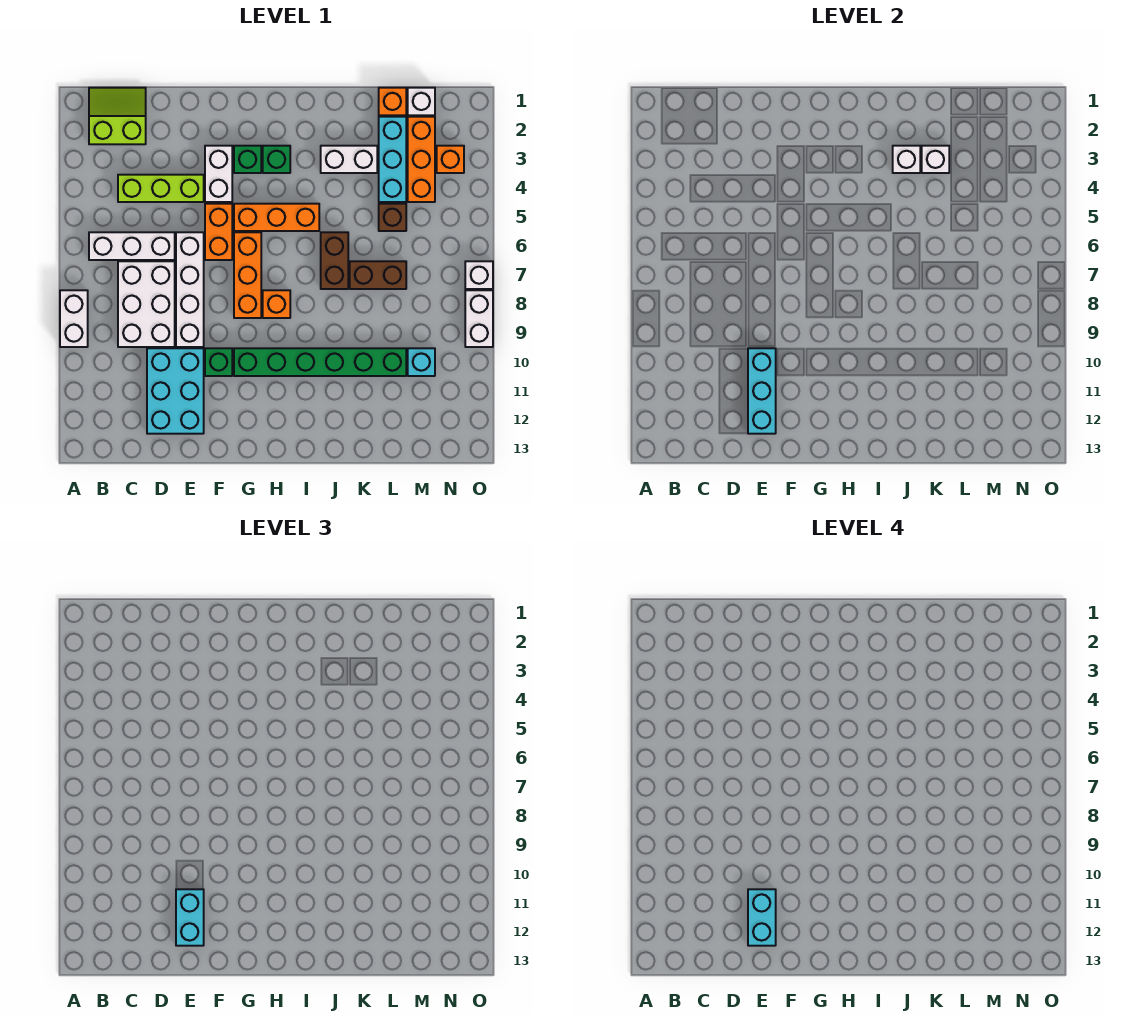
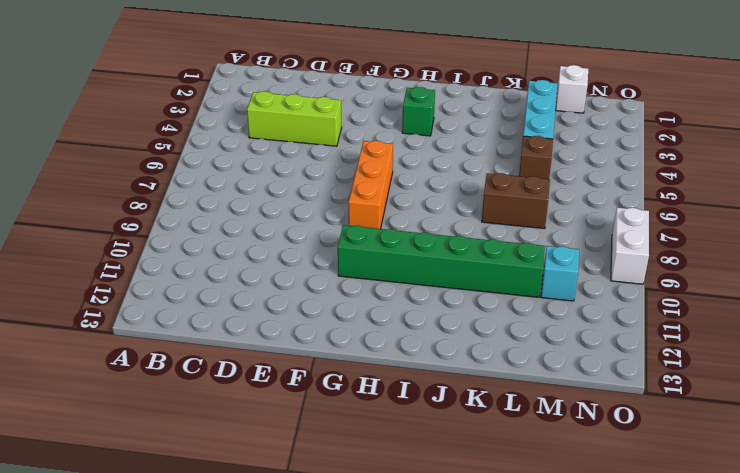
none -> white 1x2 brick [60,290,88,347]
none -> lime 2x2 slope [89,88,146,144]
none -> white 1x3 brick [89,232,175,260]
none -> white 2x3 brick [118,261,175,347]

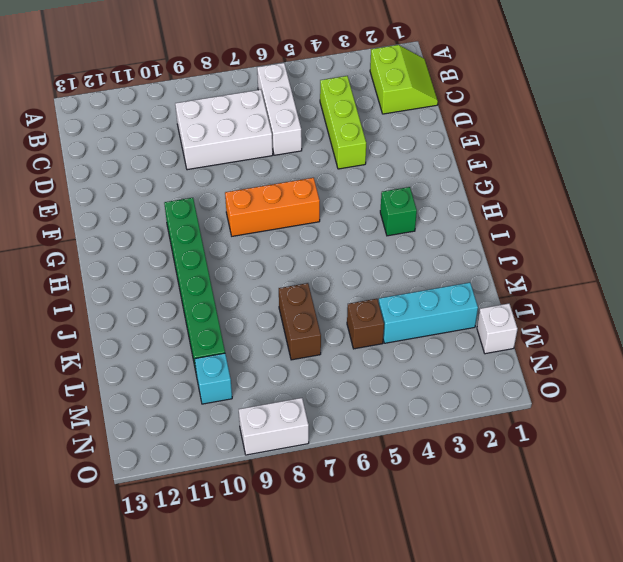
none -> white 1x2 brick [60,290,88,347]
none -> cyan 2x3 brick [147,348,204,434]
none -> white 1x4 brick [176,232,204,347]
none -> white 1x2 brick [205,146,232,202]

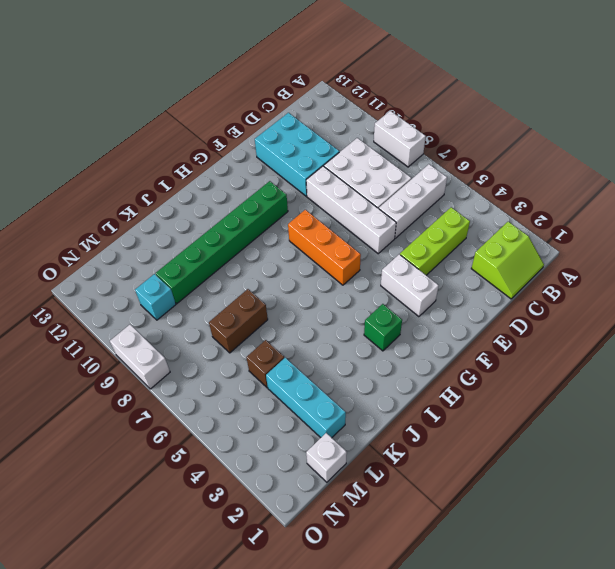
none -> orange 1x2 brick [205,204,232,260]
none -> green 1x1 brick [205,348,232,376]
none -> green 1x1 brick [234,146,261,173]
none -> orange 1x3 brick [234,204,319,231]

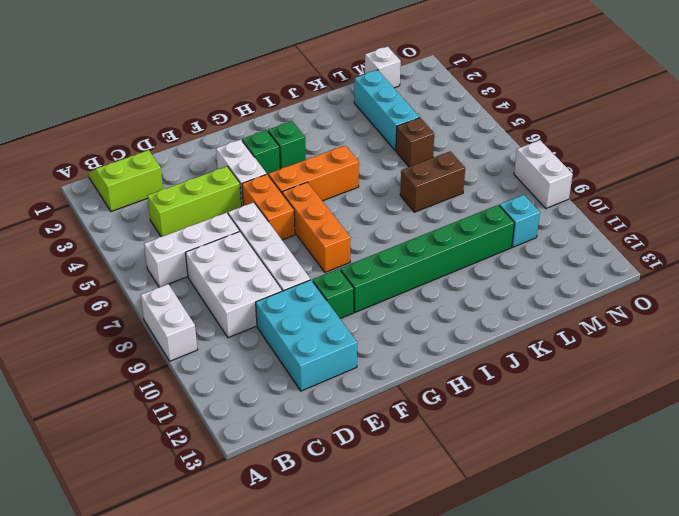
none -> orange 1x1 brick [263,290,290,318]
none -> white 1x2 brick [321,146,377,173]
none -> brown 1x2 brick [321,232,348,289]
none -> orange 1x1 brick [379,88,406,115]

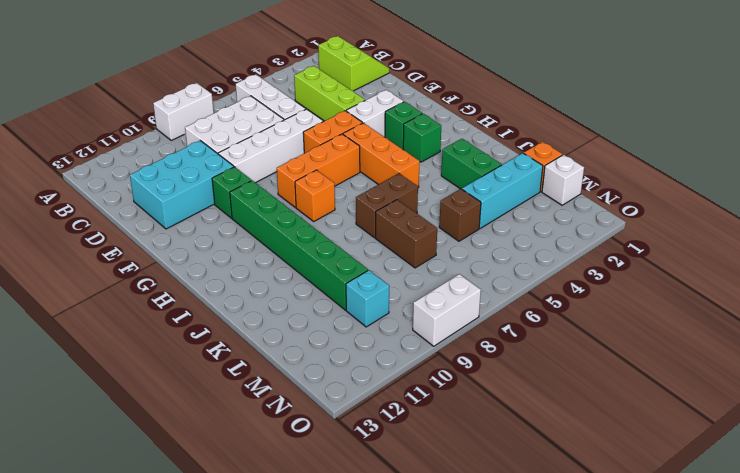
green 1x2 brick [441,139,502,189] -> white 1x2 brick [321,146,377,173]
none -> orange 1x3 brick [408,117,435,202]
none -> orange 1x1 brick [437,146,464,173]
none -> white 1x1 brick [465,261,493,289]
none -> cyan 1x3 brick [748,348,776,434]

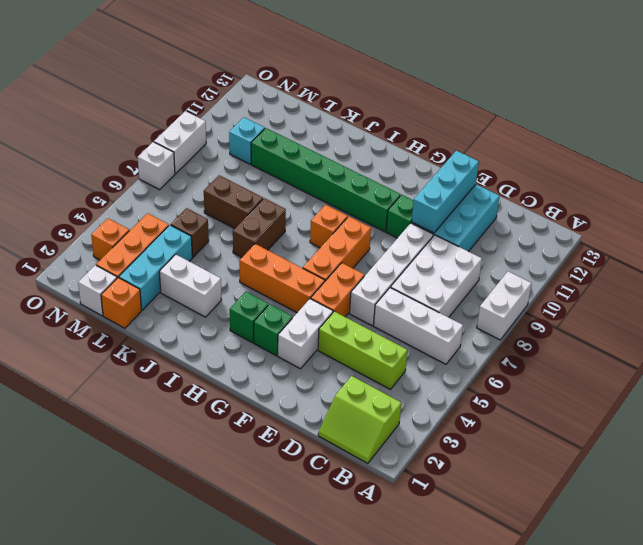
none -> white 1x1 brick [893,146,920,173]
none -> white 1x1 brick [922,146,949,173]
none -> cyan 1x2 brick [176,889,204,946]
none -> cyan 1x2 brick [748,889,776,946]

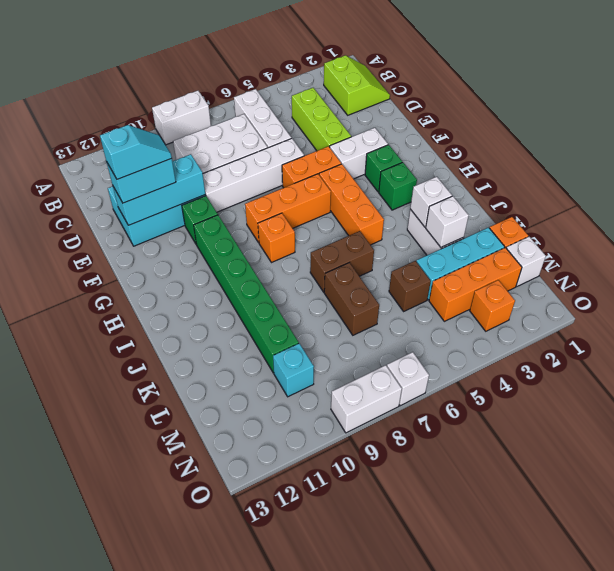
cyan 1x2 slope [100,125,172,179] -> cyan 1x2 brick [748,889,776,946]

